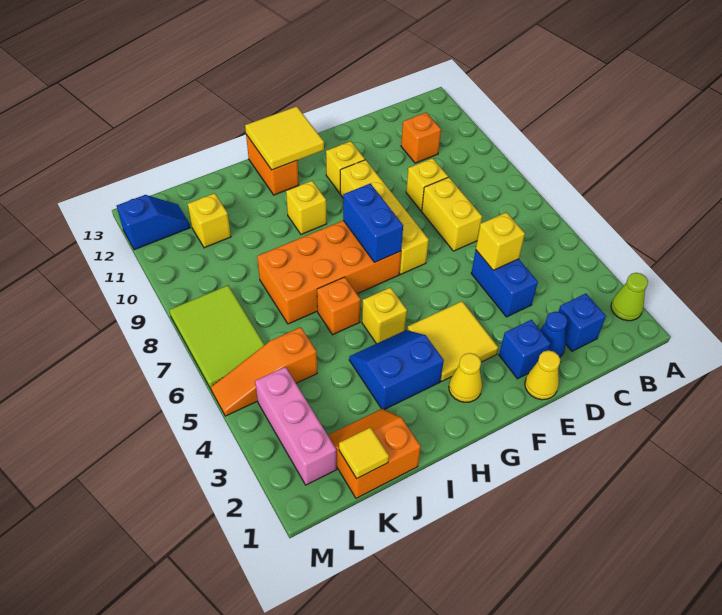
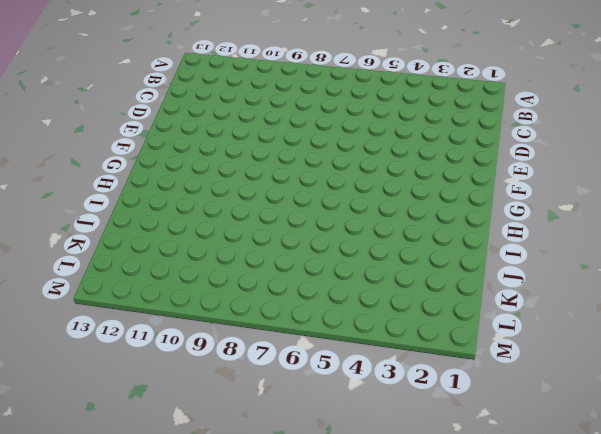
none -> lime 1x1 cone [611,273,648,321]
none -> blue 1x1 brick [559,294,606,351]
none -> orange 1x1 brick [401,112,441,163]

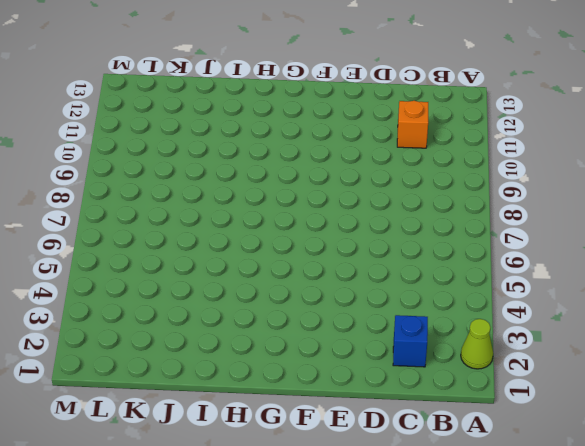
none -> blue 1x1 cone [540,312,567,357]
none -> blue 1x2 brick [471,250,538,317]
none -> yellow 1x2 brick [422,177,482,251]

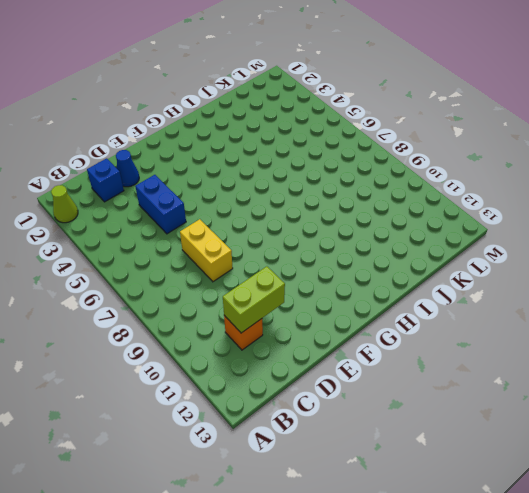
lime 1x2 brick [223,266,285,333] -> none
none -> yellow 1x1 brick [406,158,448,211]
none -> yellow 1x1 cone [525,350,560,400]
none -> blue 1x1 brick [499,320,551,379]

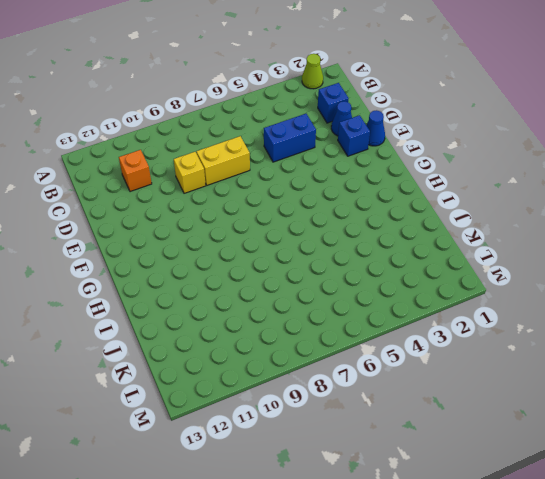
blue 1x1 cone [366,110,385,146] -> yellow 1x1 cone [525,350,560,400]
none -> yellow 2x2 tile [407,301,498,381]
none -> yellow 1x4 brick [340,160,429,274]
none -> yellow 1x1 brick [326,141,365,193]

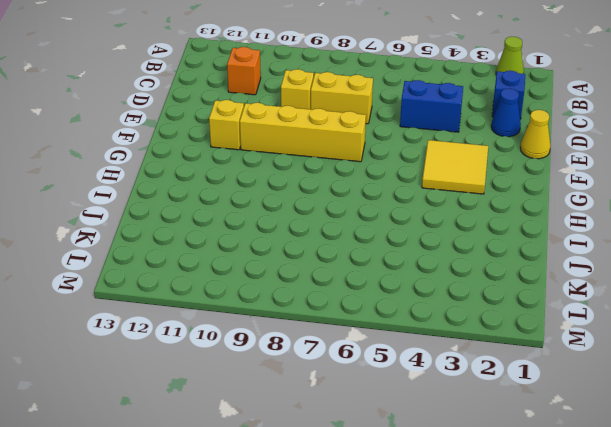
none -> blue 1x1 brick [499,320,551,379]
none -> yellow 1x1 cone [449,353,482,402]
none -> orange 2x4 brick [257,221,401,324]

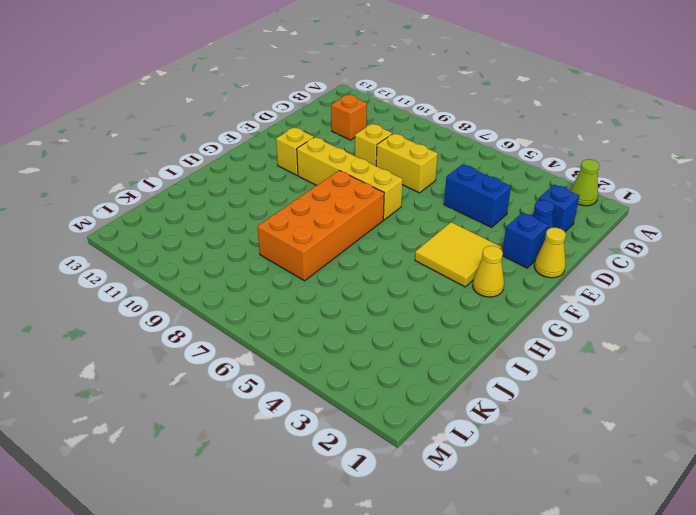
none -> blue 2x2 slope [349,330,444,410]
none -> yellow 1x1 brick [362,288,407,344]
none -> yellow 1x1 brick [286,181,327,234]

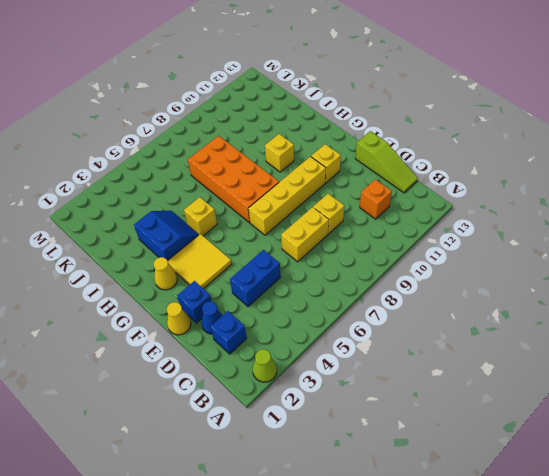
lime 1x3 slope [355,131,418,193] -> none
none -> orange 1x2 brick [246,135,299,195]
none -> orange 1x1 brick [317,277,361,335]
none -> orange 2x2 slope [328,409,421,498]

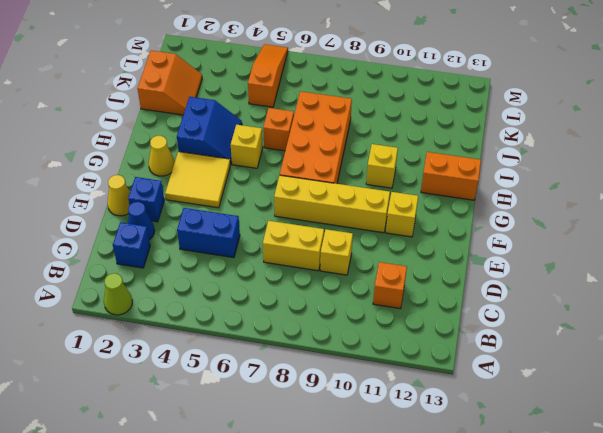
none -> yellow 1x1 brick [188,193,231,248]
none -> pink 1x3 brick [255,367,337,485]
none -> lime 2x3 tile [169,285,264,389]

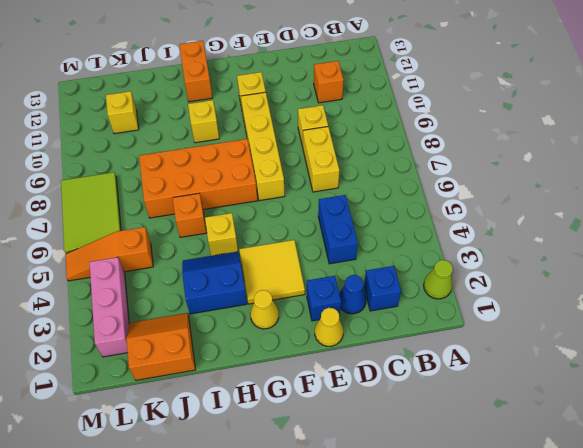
none -> blue 1x2 slope [117,195,190,250]
none -> yellow 1x1 brick [476,212,525,270]
none -> blue 1x2 brick [343,183,403,262]

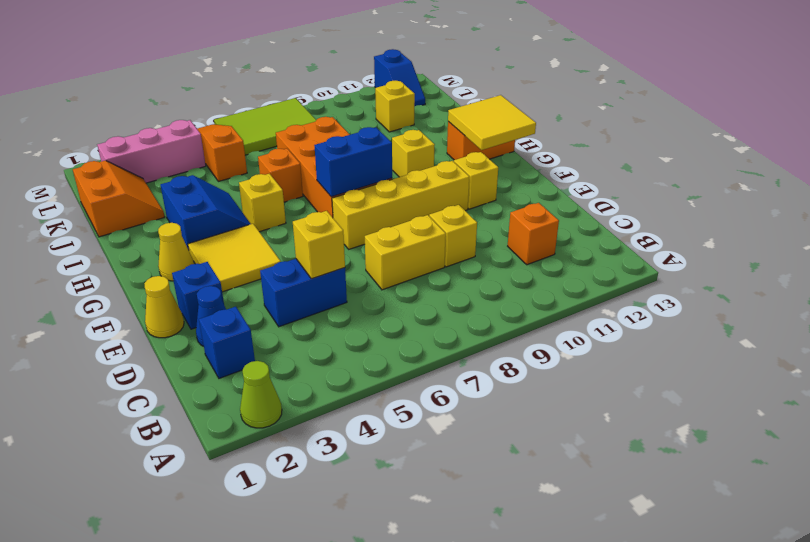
none -> yellow 1x1 tile [339,427,389,478]

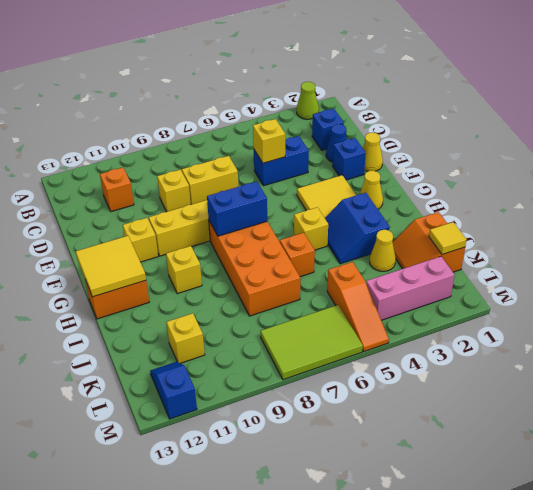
yellow 1x1 cone [370,230,396,271] -> none

